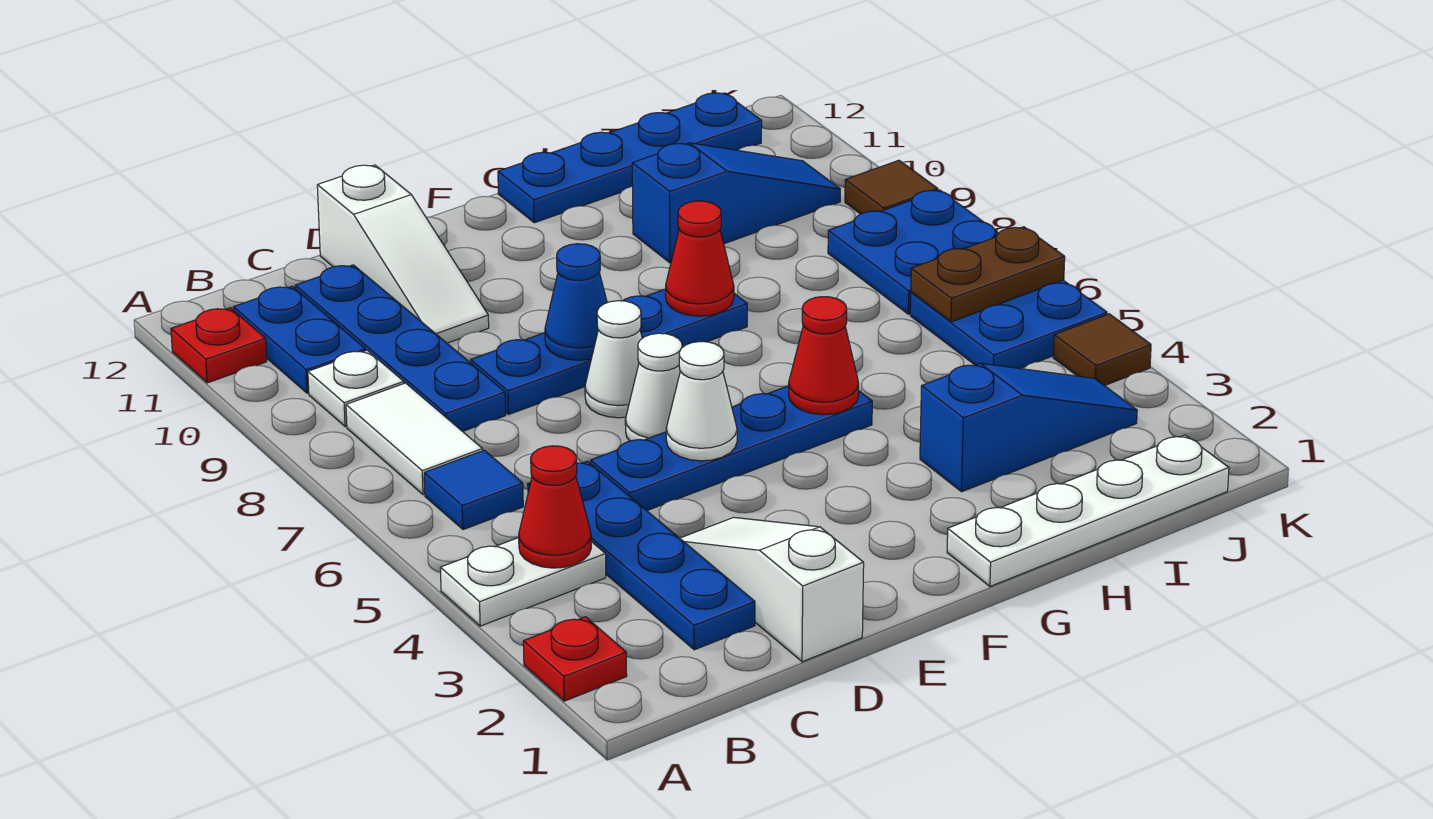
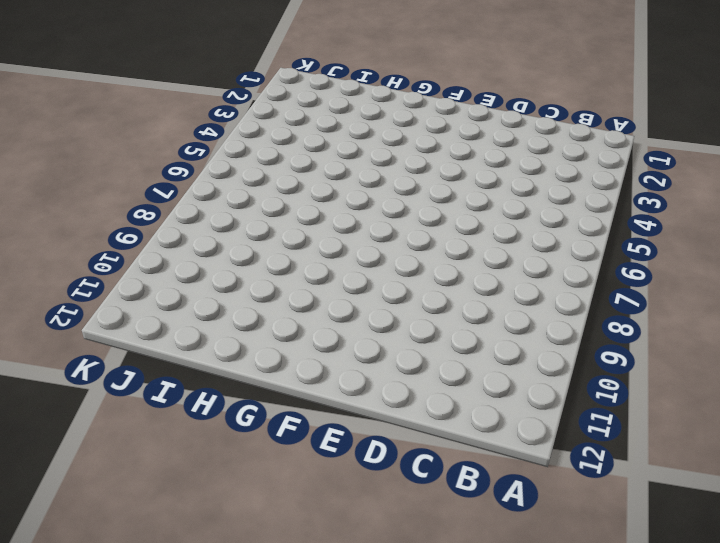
none -> red 1x1 plate [523,617,627,701]
none -> white 1x2 plate [440,538,606,626]
none -> red 1x1 plate [171,308,267,383]

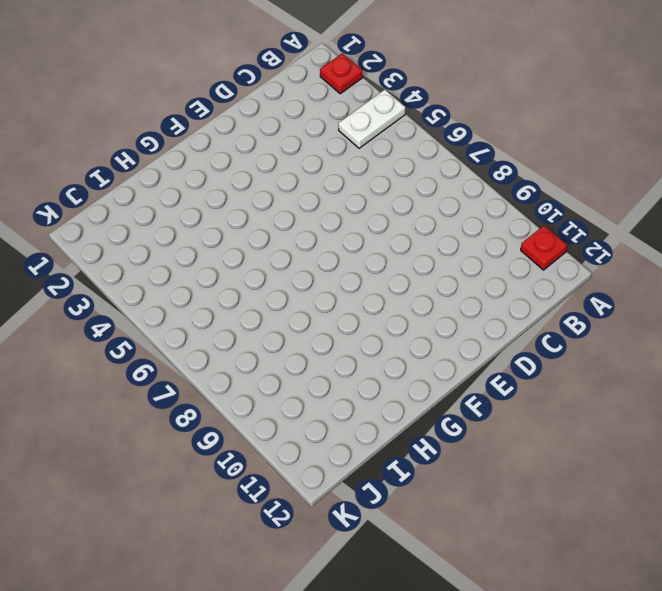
none -> blue 1x1 tile [424,450,523,530]
none -> white 1x2 tile [346,383,483,495]
none -> white 1x1 plate [308,350,404,427]

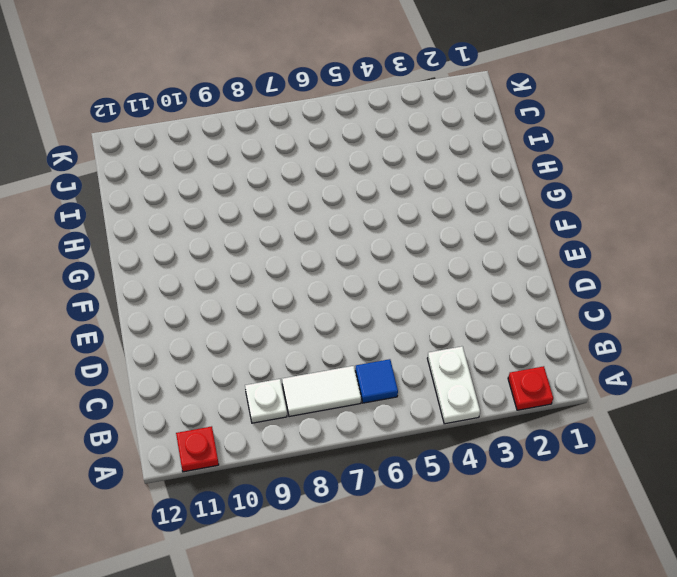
none -> blue 1x2 plate [233,286,365,393]
none -> blue 1x4 plate [528,461,755,650]
none -> blue 1x4 plate [295,265,506,431]

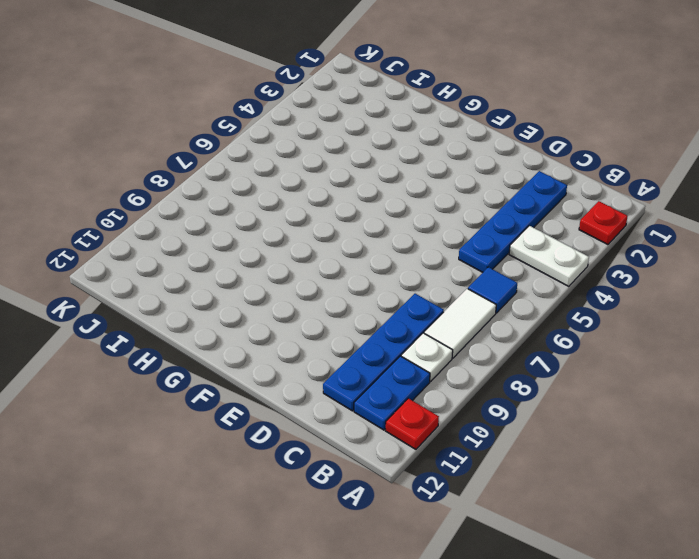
none -> white 1x3 slope [680,517,864,662]
none -> blue 1x4 plate [591,386,872,510]
none -> blue 1x4 plate [471,289,747,414]

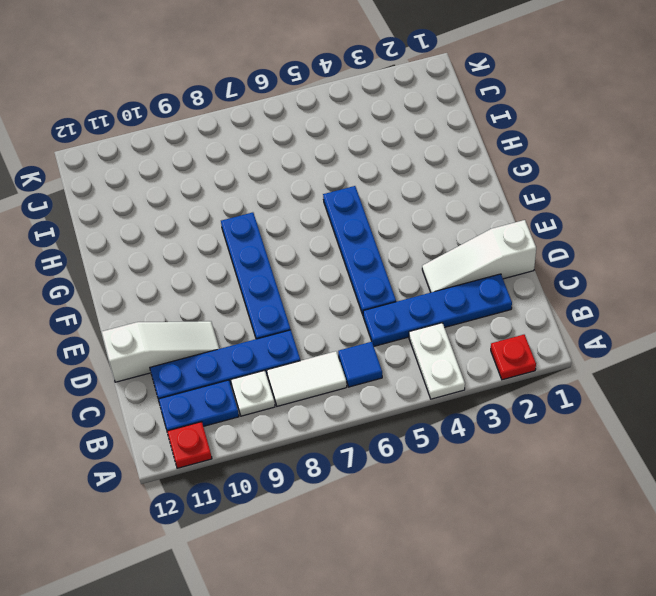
none -> white 1x1 cone [625,333,682,441]
none -> white 1x1 cone [585,301,642,418]
none -> white 1x4 plate [947,435,1229,586]

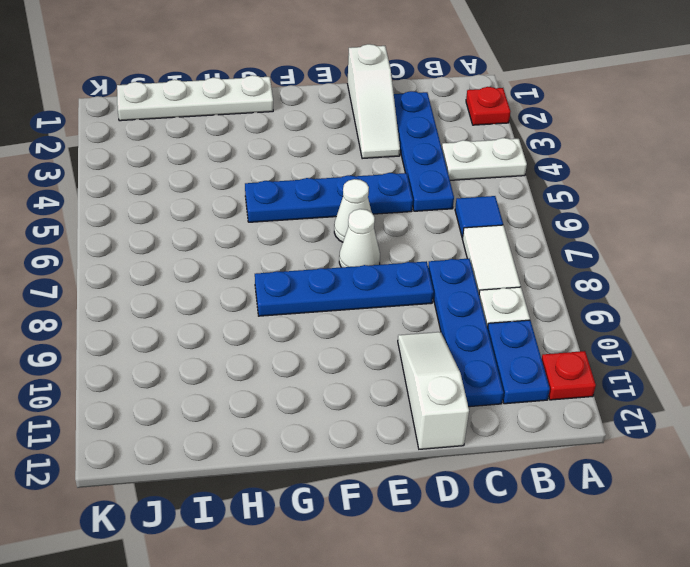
none -> blue 1x4 plate [498,93,762,223]
none -> blue 1x3 slope [920,363,1137,492]
none -> blue 1x3 slope [632,143,840,263]

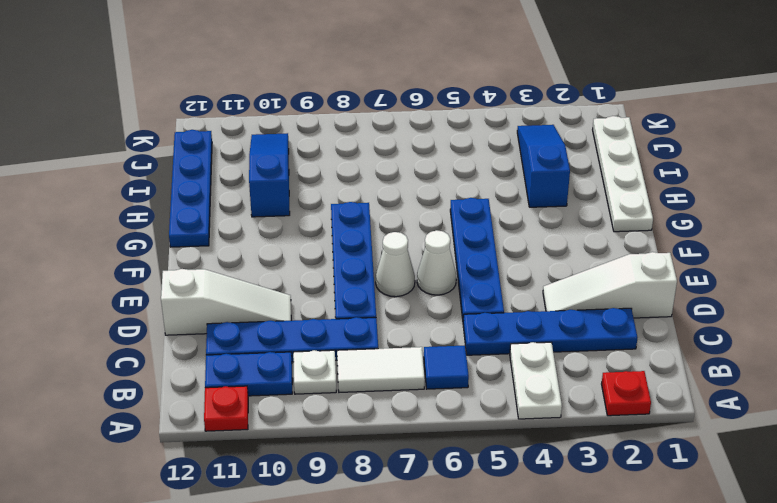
none -> blue 2x2 plate [910,280,1107,369]
none -> blue 2x2 plate [828,190,998,314]
none -> brown 1x1 tile [1053,314,1151,386]

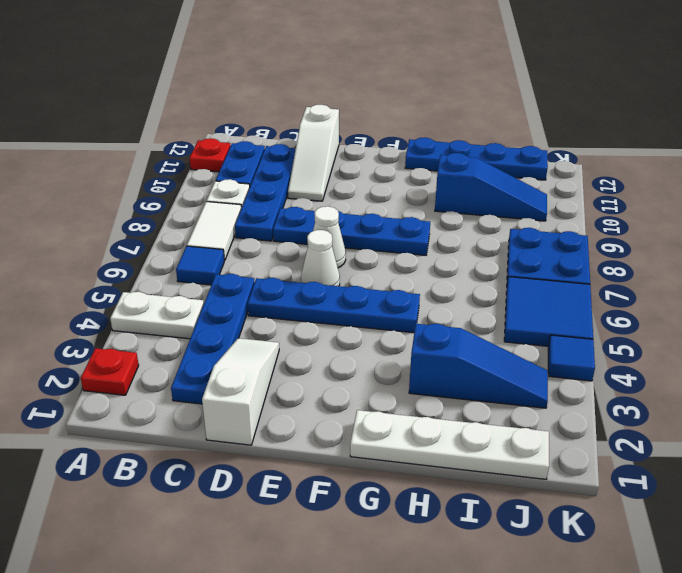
blue 2x2 tile [504,277,593,346] -> blue 2x2 plate [910,280,1107,369]
blue 1x1 tile [548,335,595,381] -> brown 1x1 tile [1053,314,1151,386]
none -> brown 1x1 tile [845,160,938,214]
none -> red 1x1 cone [519,446,591,568]
none -> white 1x1 cone [666,342,737,461]

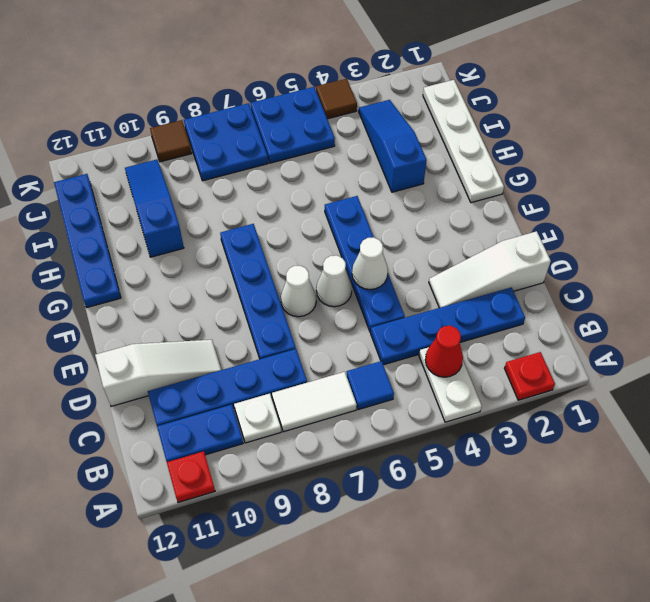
none -> blue 1x1 cone [545,244,607,360]
none -> red 1x1 cone [789,297,859,415]
none -> red 1x1 cone [666,201,734,316]

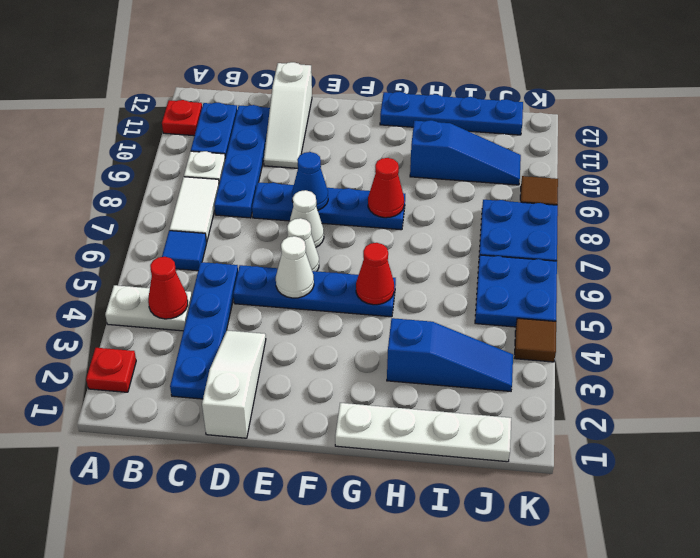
none -> brown 1x2 plate [911,227,1065,322]

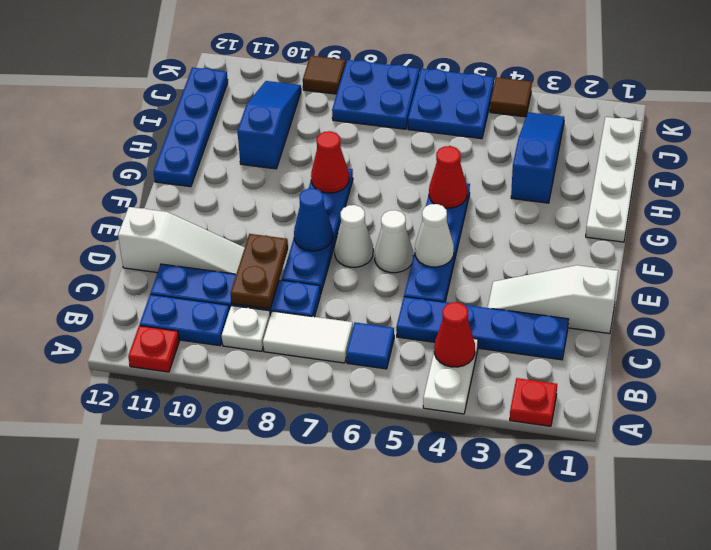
brown 1x2 plate [230,234,288,309] -> brown 1x2 plate moved to [911,227,1065,322]

